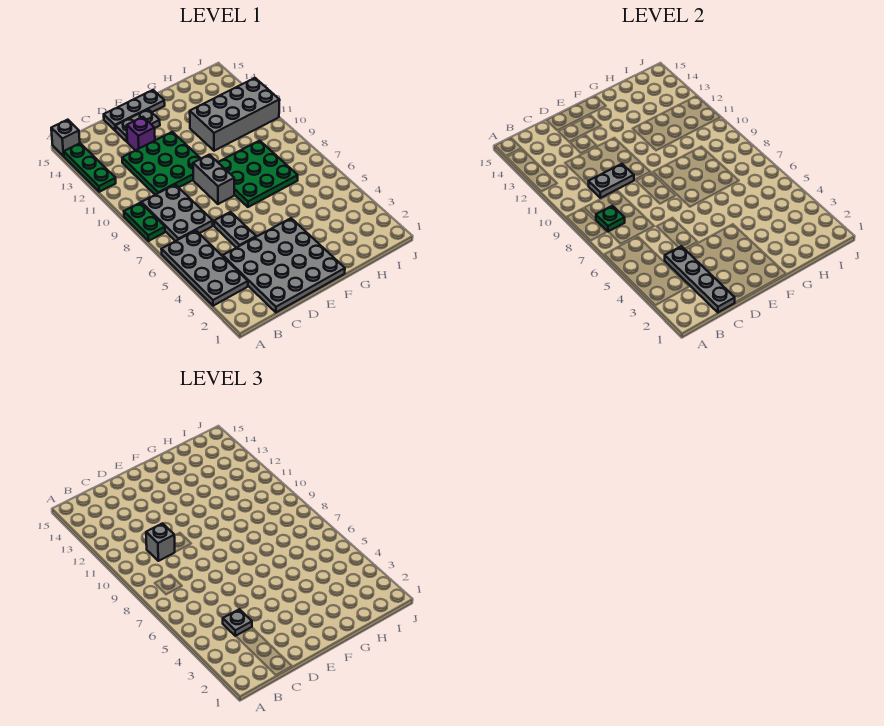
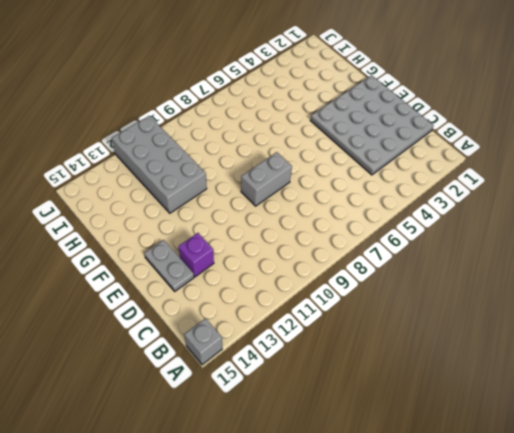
none -> grey 2x4 plate [161,231,248,306]
none -> green 1x2 plate [124,203,165,241]
none -> green 1x3 plate [64,143,116,192]

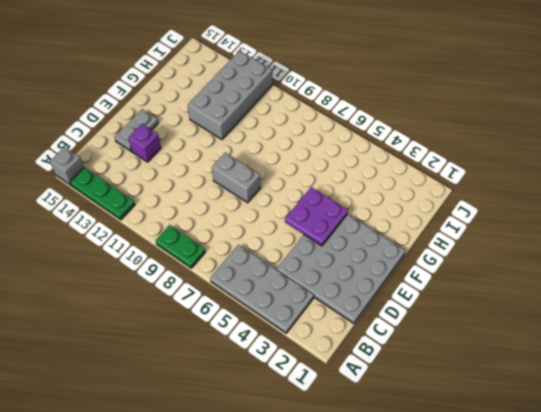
purple 2x2 plate [285,187,348,246] -> none
none -> grey 2x3 plate [141,185,213,241]
none -> green 3x3 plate [122,132,201,195]
none -> grey 1x2 plate [214,212,256,248]

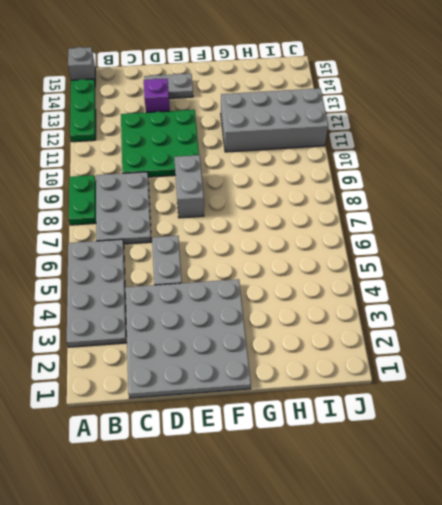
none -> grey 1x3 plate [104,90,165,131]
none -> green 3x3 plate [218,141,298,207]
none -> green 1x1 plate [596,206,625,232]

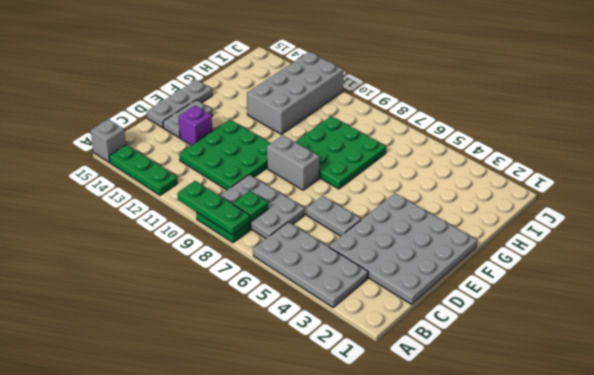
green 1x3 plate [178,181,250,235] -> none
none -> grey 1x4 plate [665,246,735,312]
none -> grey 1x2 plate [588,164,634,198]
none -> grey 1x1 plate [223,609,252,636]

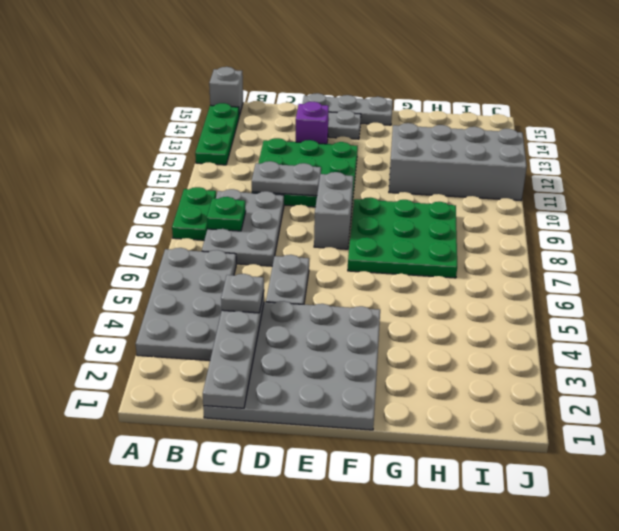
none -> grey 1x1 brick [146,523,175,561]

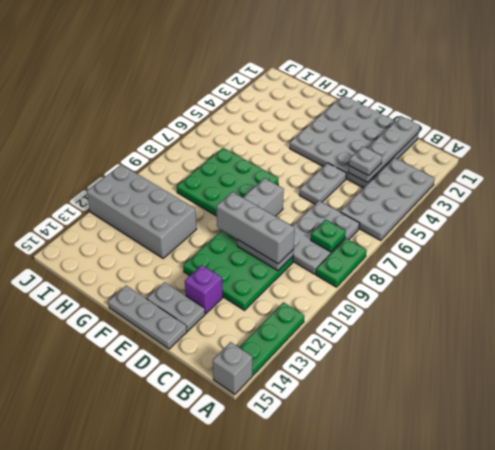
grey 1x3 brick [216,192,295,264] -> grey 1x1 brick [146,523,175,561]

